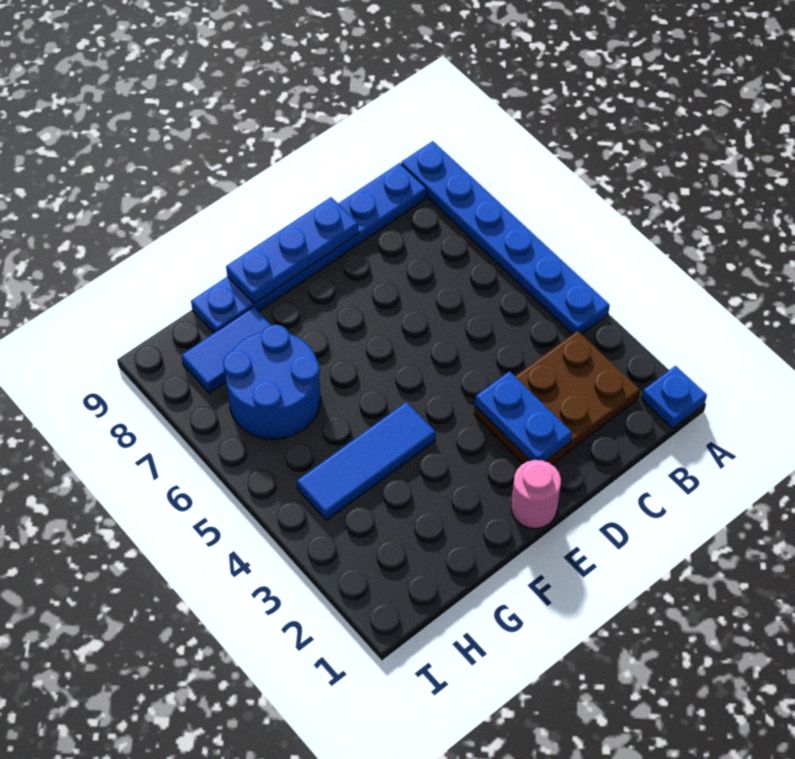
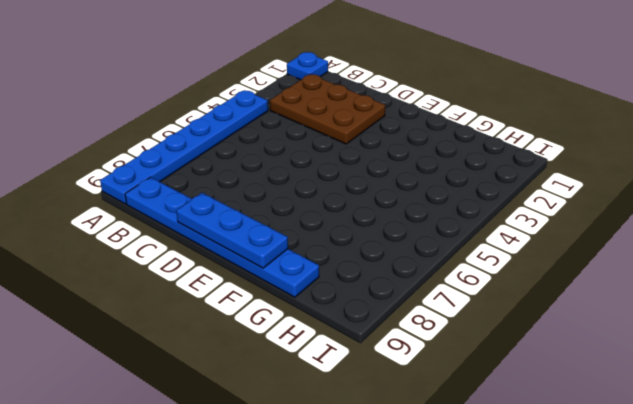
none -> pink 1x1 round brick [511,460,561,529]
none -> blue 1x3 tile [297,402,436,520]

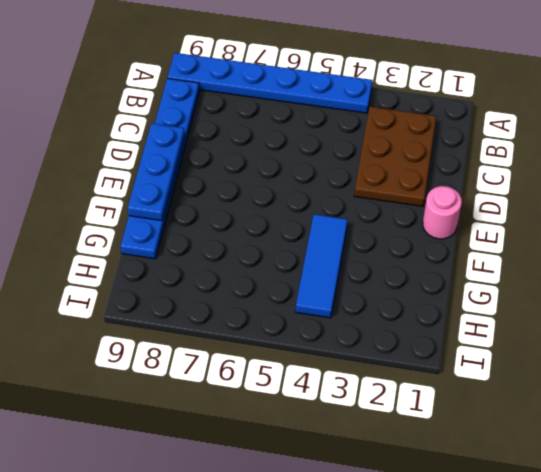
none -> blue 1x1 plate [641,366,707,429]
none -> blue 2x2 round brick [223,325,320,439]

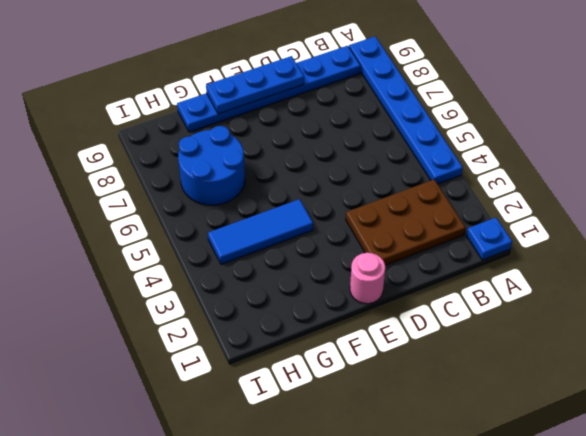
none -> blue 1x2 tile [181,307,271,393]
none -> blue 1x2 plate [475,371,572,461]

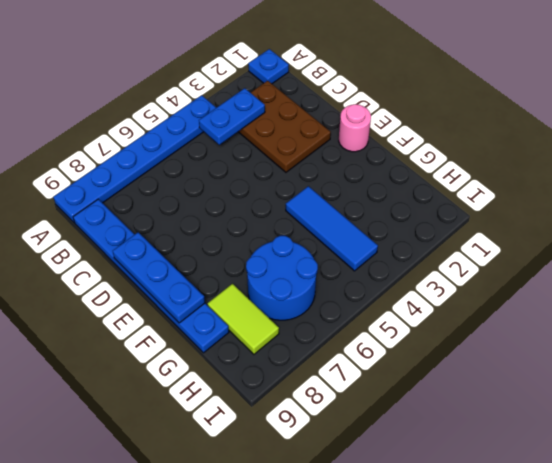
blue 1x2 plate [199,88,265,145] -> blue 1x2 plate moved to [475,371,572,461]
lime 1x2 tile [208,284,279,354] -> blue 1x2 tile [181,307,271,393]

